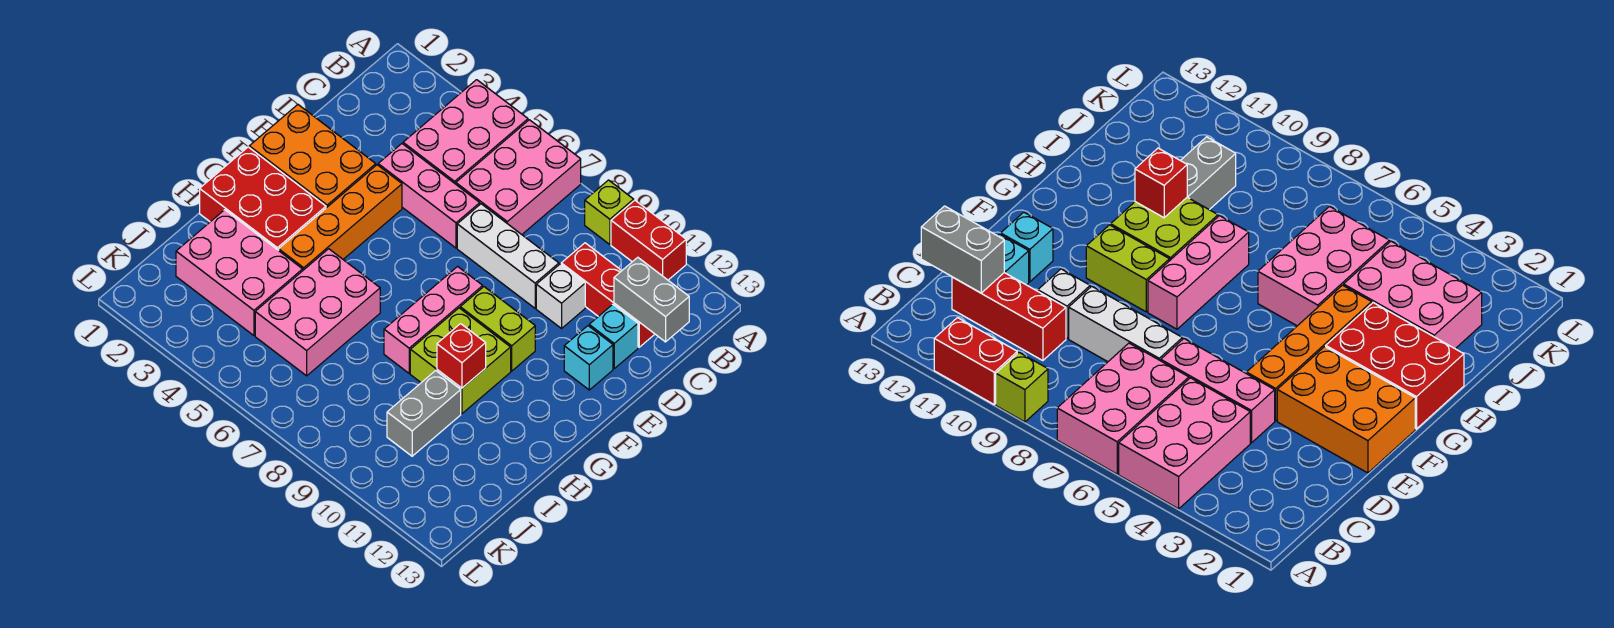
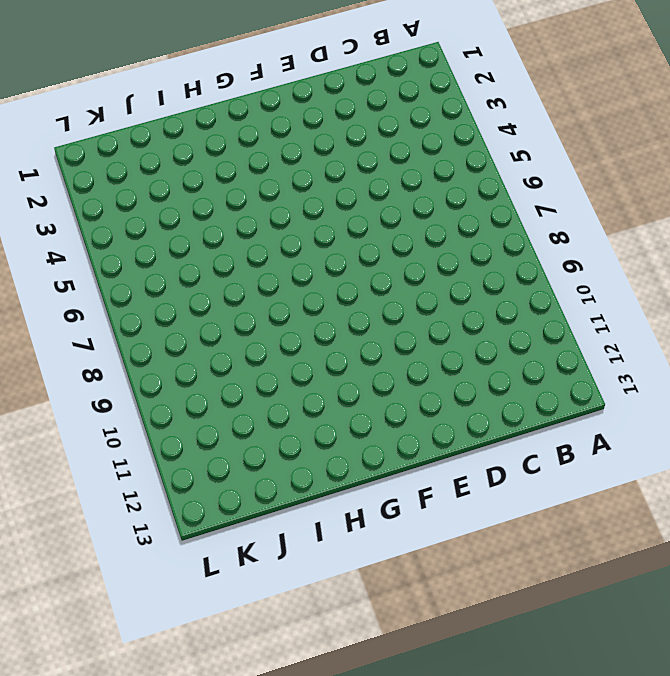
none -> pink 2x3 brick [403,80,528,184]
none -> pink 2x3 brick [456,120,581,234]
none -> lime 1x1 brick [585,180,634,244]

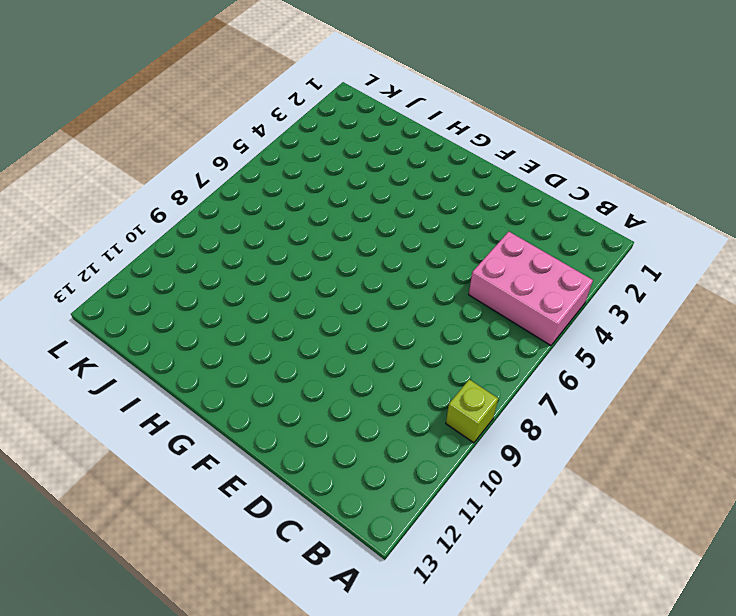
none -> pink 2x3 brick [456,120,581,234]
none -> red 1x2 brick [611,200,686,280]
none -> red 1x3 brick [561,243,655,347]

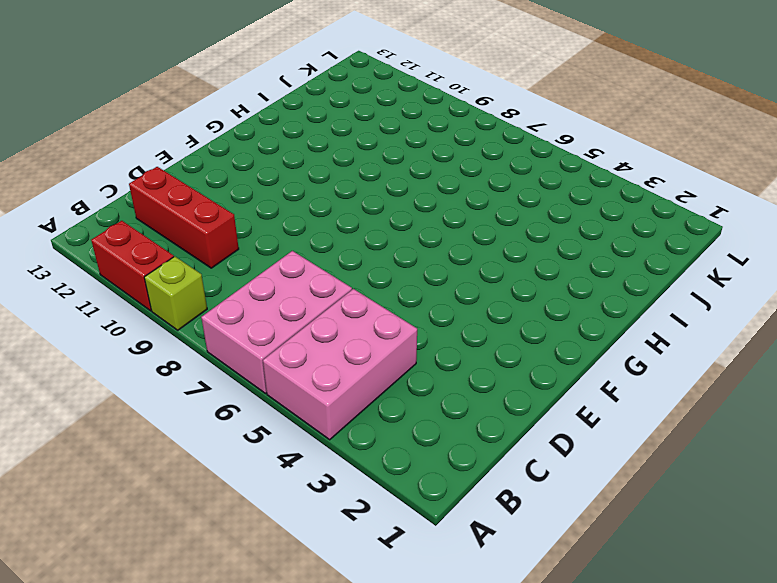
none -> pink 1x3 brick [378,144,480,248]
none -> white 1x3 brick [457,204,559,308]
none -> white 1x1 brick [536,264,585,328]

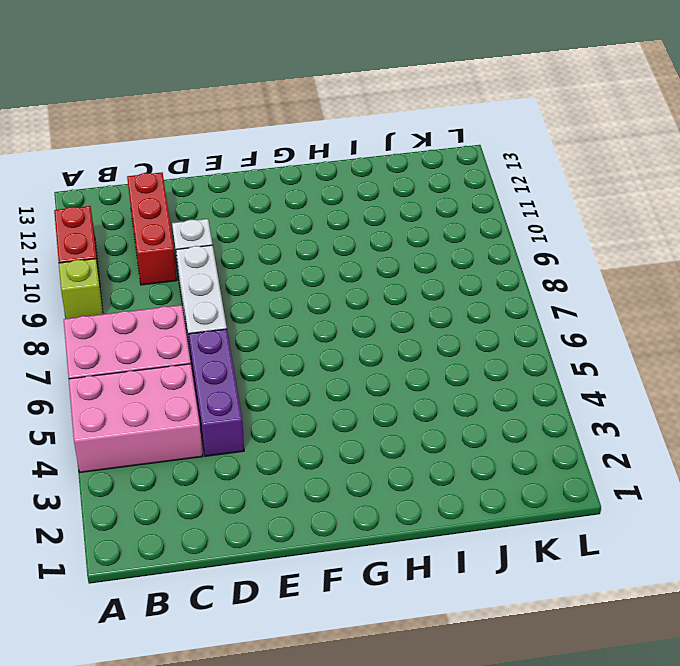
purple 1x3 brick [189,329,244,456] -> pink 1x3 brick [378,144,480,248]
none -> cyan 1x1 brick [589,304,638,369]
none -> orange 2x3 brick [249,105,376,208]
none -> orange 1x4 brick [279,165,402,270]

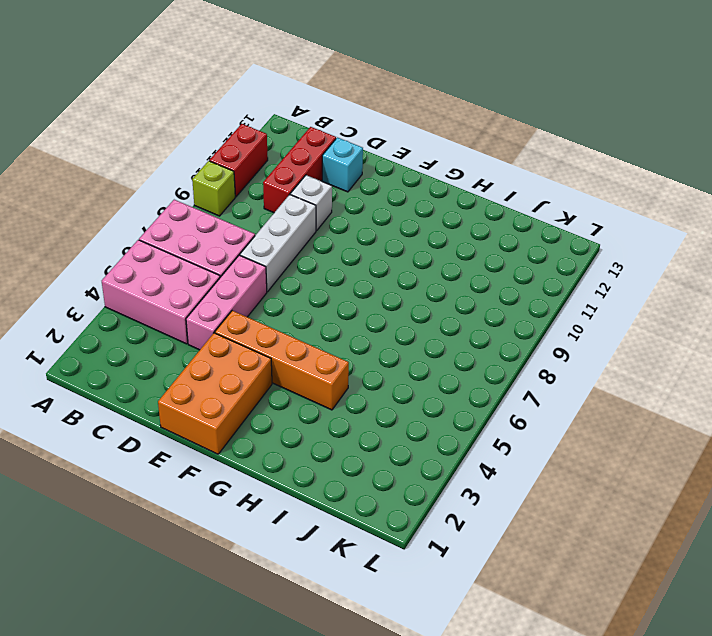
none -> cyan 1x1 brick [564,326,613,390]
none -> pink 1x3 brick [384,266,483,373]
none -> lime 1x2 brick [460,287,535,371]

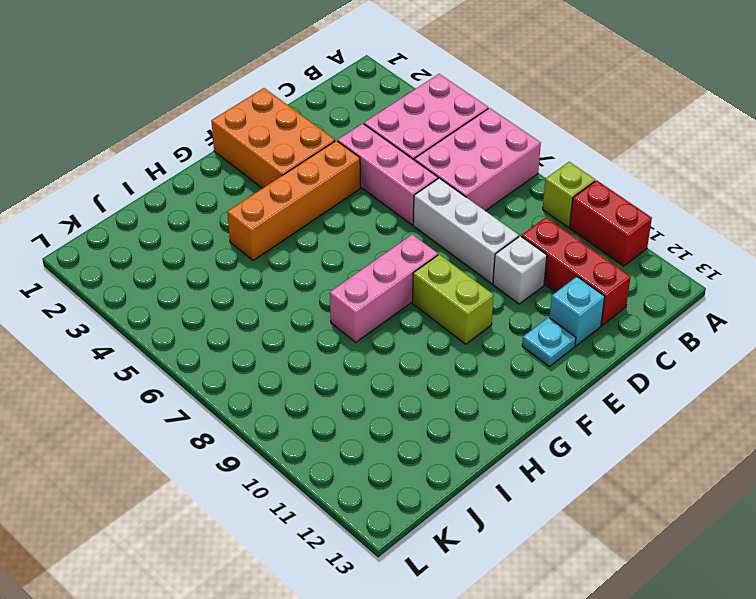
cyan 1x1 plate [522,317,576,367] -> cyan 1x1 brick [564,326,613,390]
none -> red 2x3 brick [200,147,326,250]
none -> lime 2x2 brick [410,308,511,414]
none -> pink 2x3 brick [255,249,380,376]

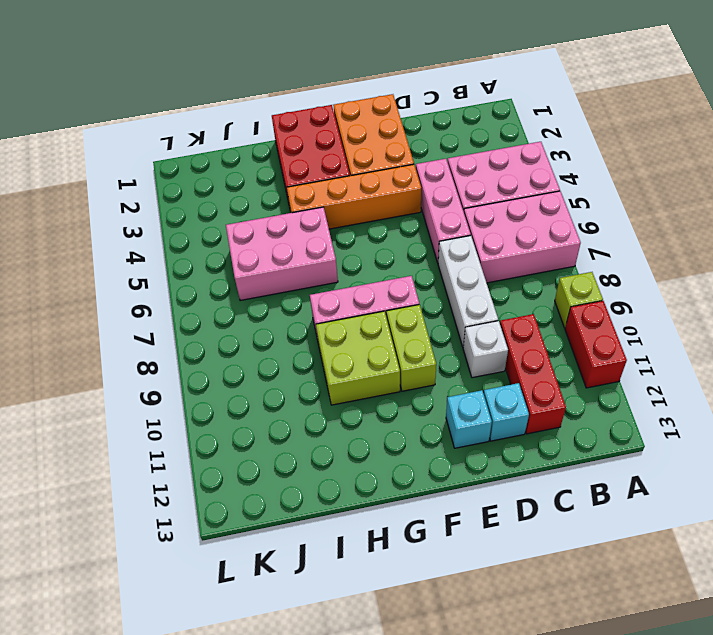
none -> pink 2x3 brick [176,210,303,336]
none -> grey 1x2 brick [387,371,461,456]
none -> grey 1x2 brick [614,257,689,342]

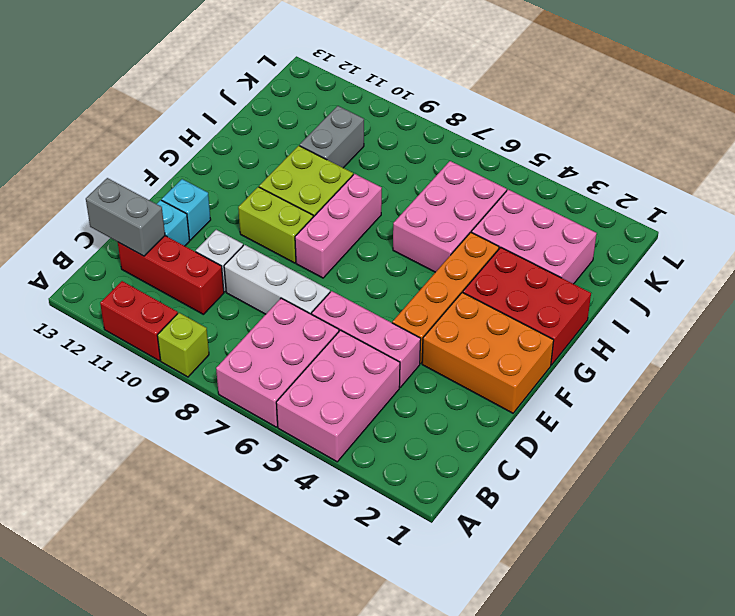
none -> red 1x1 brick [437,324,486,388]

